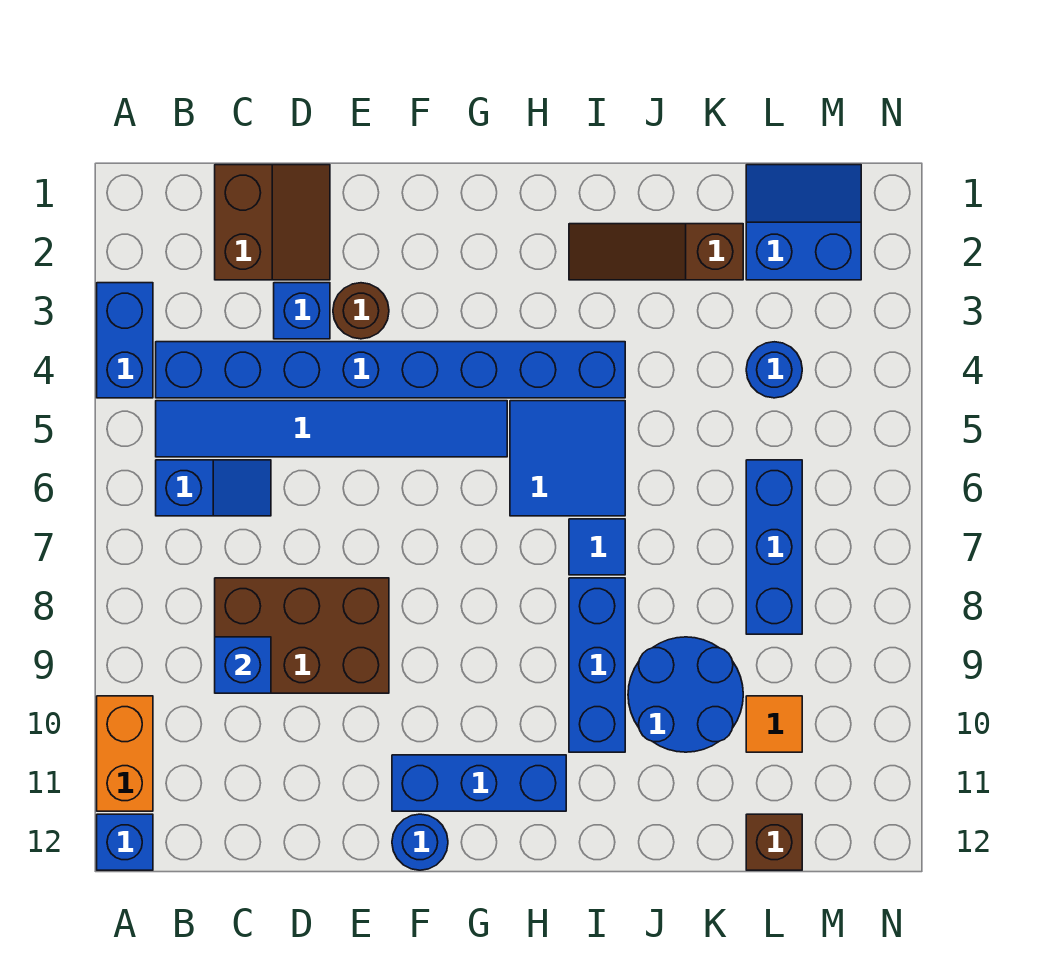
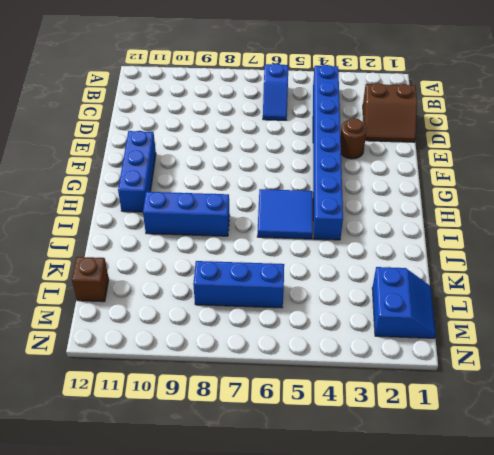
none -> blue 1x2 brick [97,283,153,398]
none -> orange 1x2 brick [97,696,153,811]
none -> blue 1x1 brick [97,814,153,870]

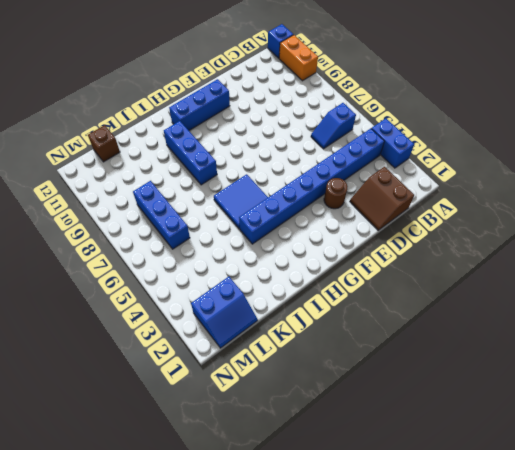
none -> blue 1x6 tile [156,401,507,457]
none -> brown 2x3 brick [215,578,389,693]
none -> blue 1x1 brick [274,283,330,339]

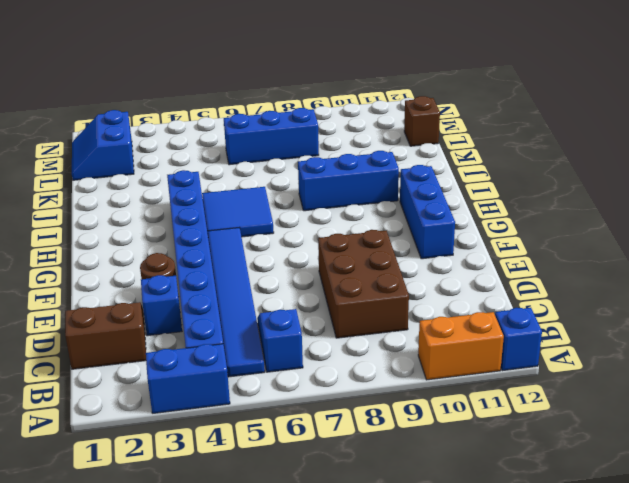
none -> blue 1x1 round brick [392,814,448,870]
none -> brown 1x3 slope [569,224,743,280]
none -> blue 1x1 tile [569,519,625,575]

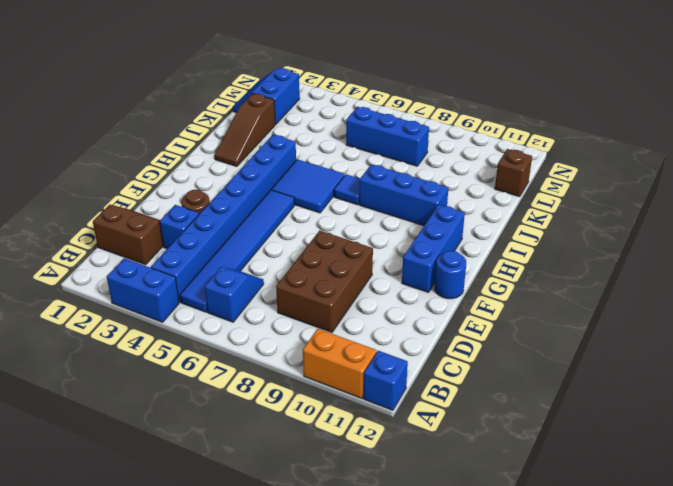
none -> blue 2x2 round brick [628,637,743,752]
none -> blue 1x1 round brick [746,342,802,398]
none -> orange 1x1 tile [746,696,802,752]

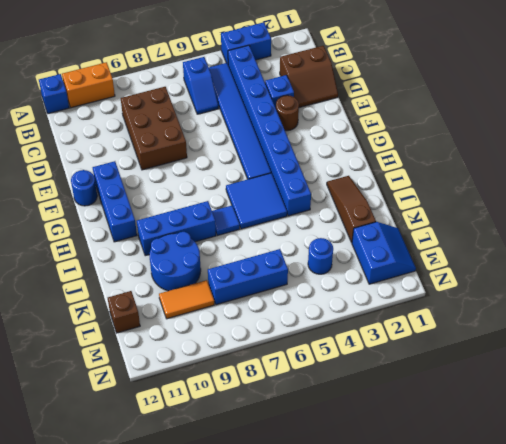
orange 1x2 tile [159,280,214,319] -> orange 1x1 tile [746,696,802,752]
none -> blue 1x1 brick [215,637,271,693]

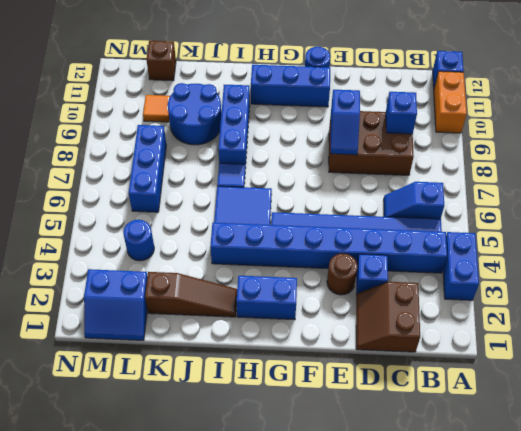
blue 1x2 slope [331,90,360,155] -> none
blue 1x2 brick [237,276,297,320] -> none

